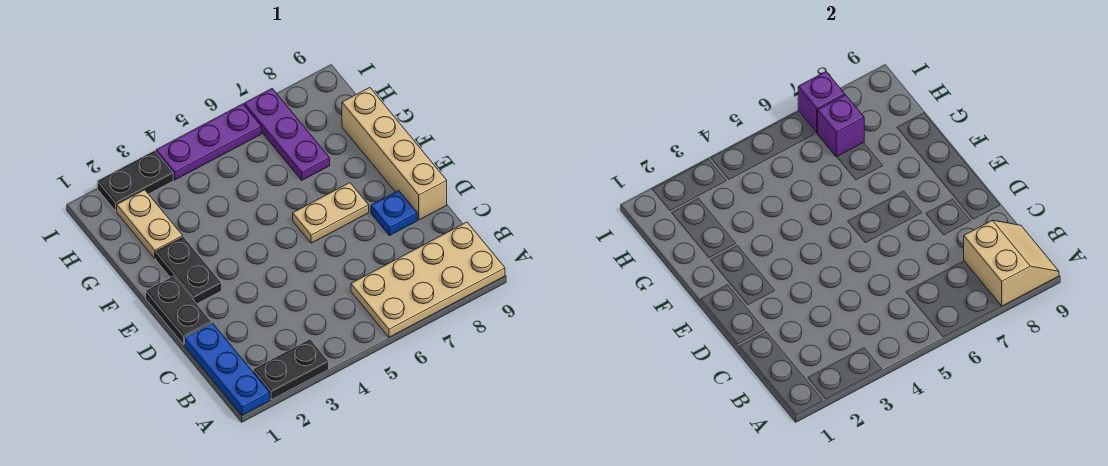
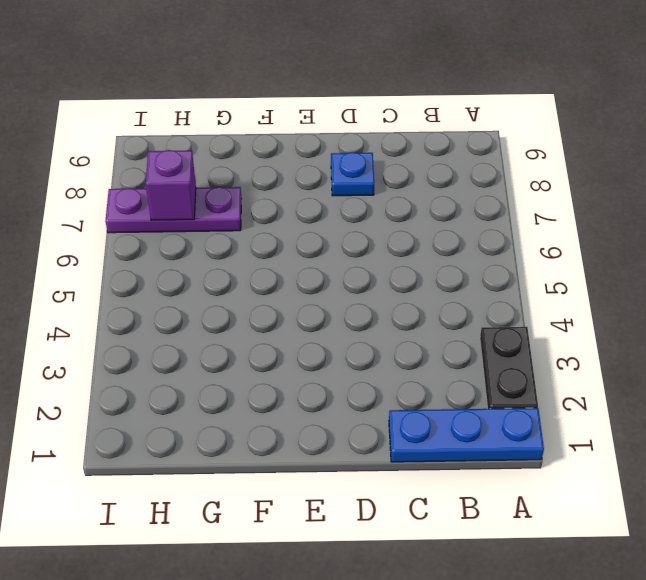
none -> tan 2x4 plate [351,222,505,337]
none -> black 1x2 plate [146,276,212,344]
none -> tan 1x4 brick [342,88,447,220]

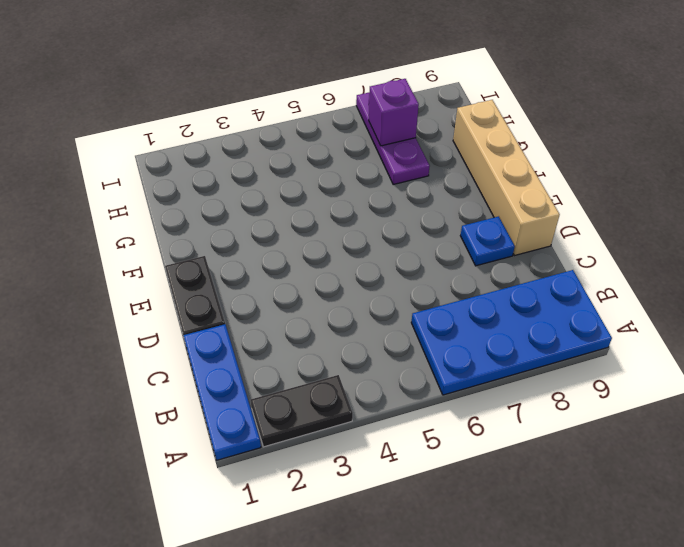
blue 2x4 plate [411,270,612,395] -> tan 2x4 plate [351,222,505,337]
none -> black 1x2 plate [156,237,222,304]
none -> tan 1x2 plate [293,183,369,243]
none -> tan 1x2 plate [117,190,183,258]

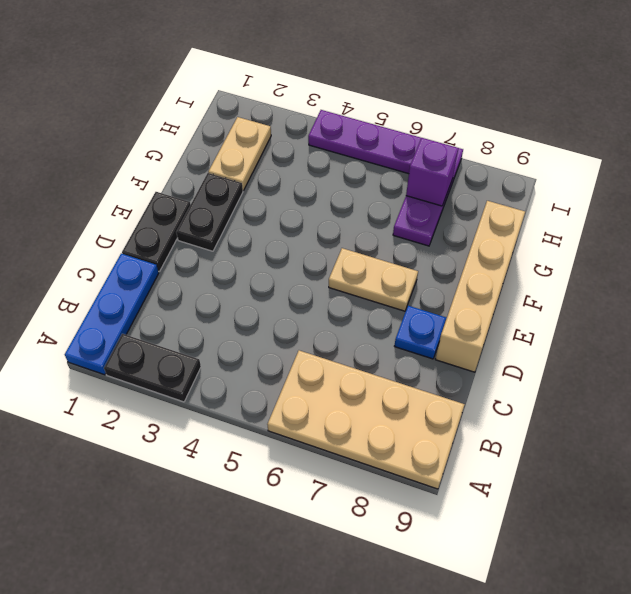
none -> black 1x2 plate [97,151,173,211]
none -> tan 2x2 slope [964,220,1059,306]
none -> purple 1x1 brick [798,72,845,133]

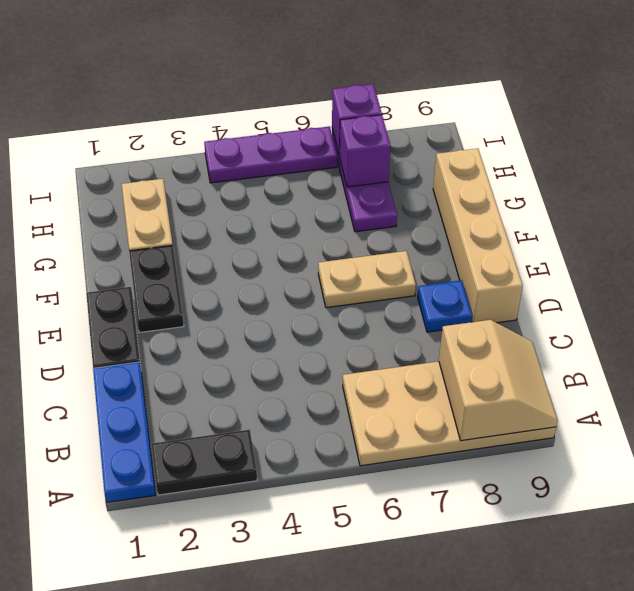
none -> black 1x2 plate [97,151,173,211]

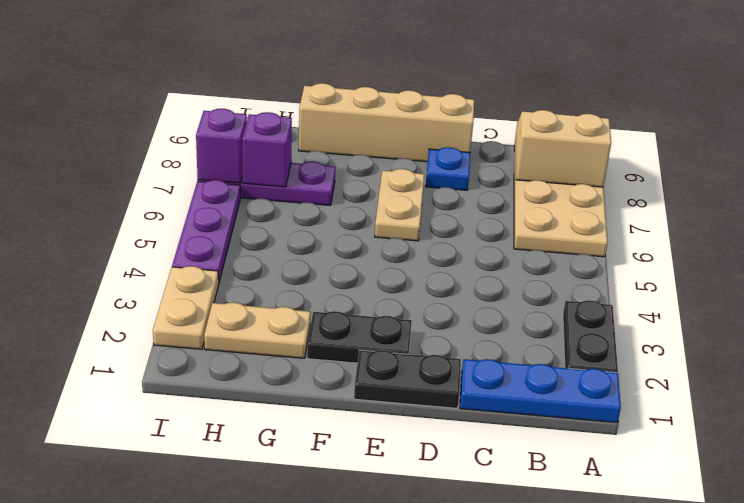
tan 1x2 plate [153,266,218,349] -> black 1x2 plate [97,151,173,211]

